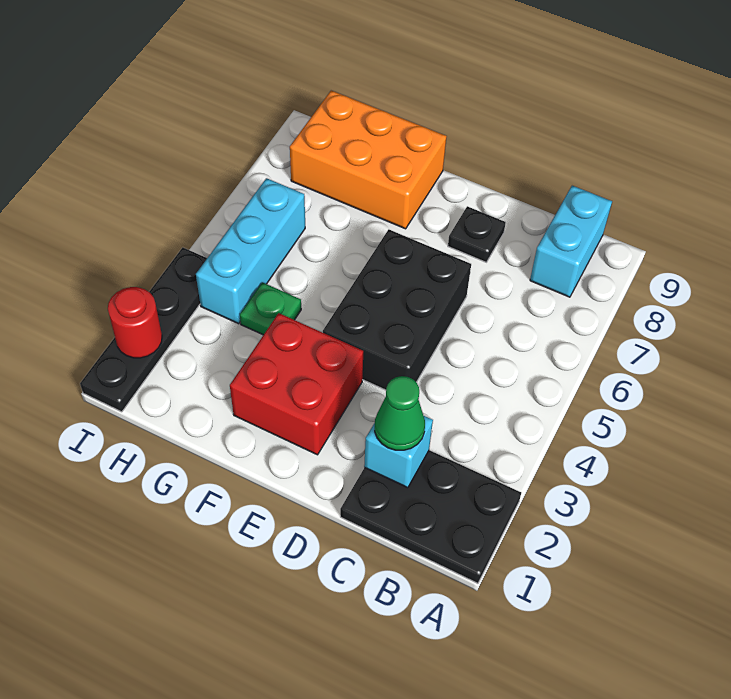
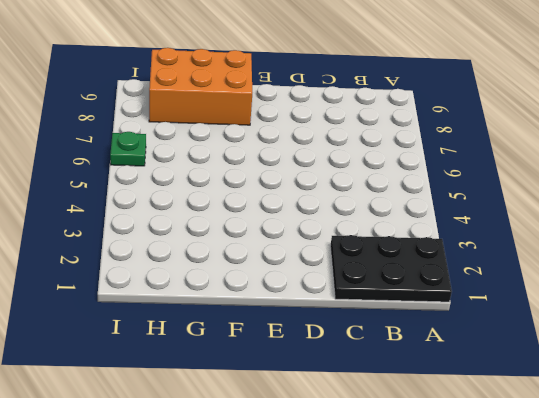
green 1x1 plate [110,132,146,166] -> green 1x1 plate moved to [240,282,301,335]
none -> cyan 1x2 brick [530,186,612,297]
none -> black 2x3 brick [323,229,471,390]
none -> black 1x1 plate [448,206,506,262]

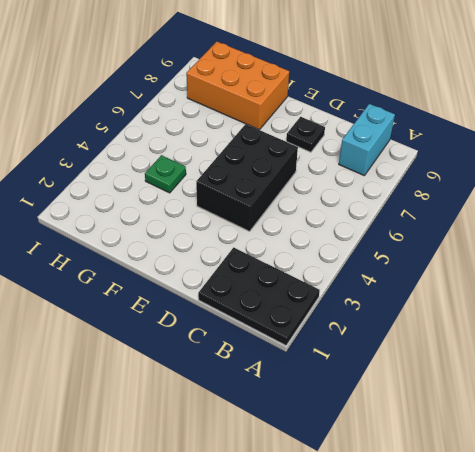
none -> red 2x2 brick [230,313,363,455]
none -> cyan 1x3 brick [196,178,305,324]
none -> black 1x4 plate [80,247,207,412]

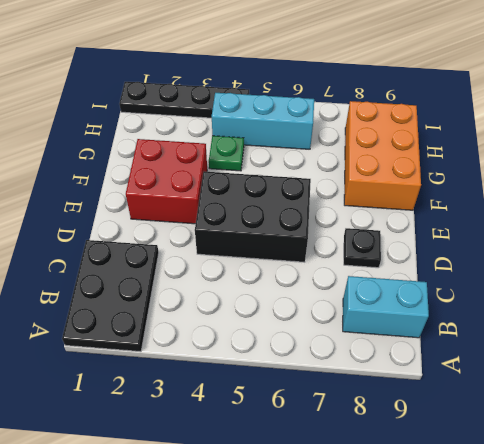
none -> cyan 1x1 brick [364,416,433,488]
none -> red 1x1 round brick [108,287,162,358]
none -> green 1x1 cone [375,376,425,450]

